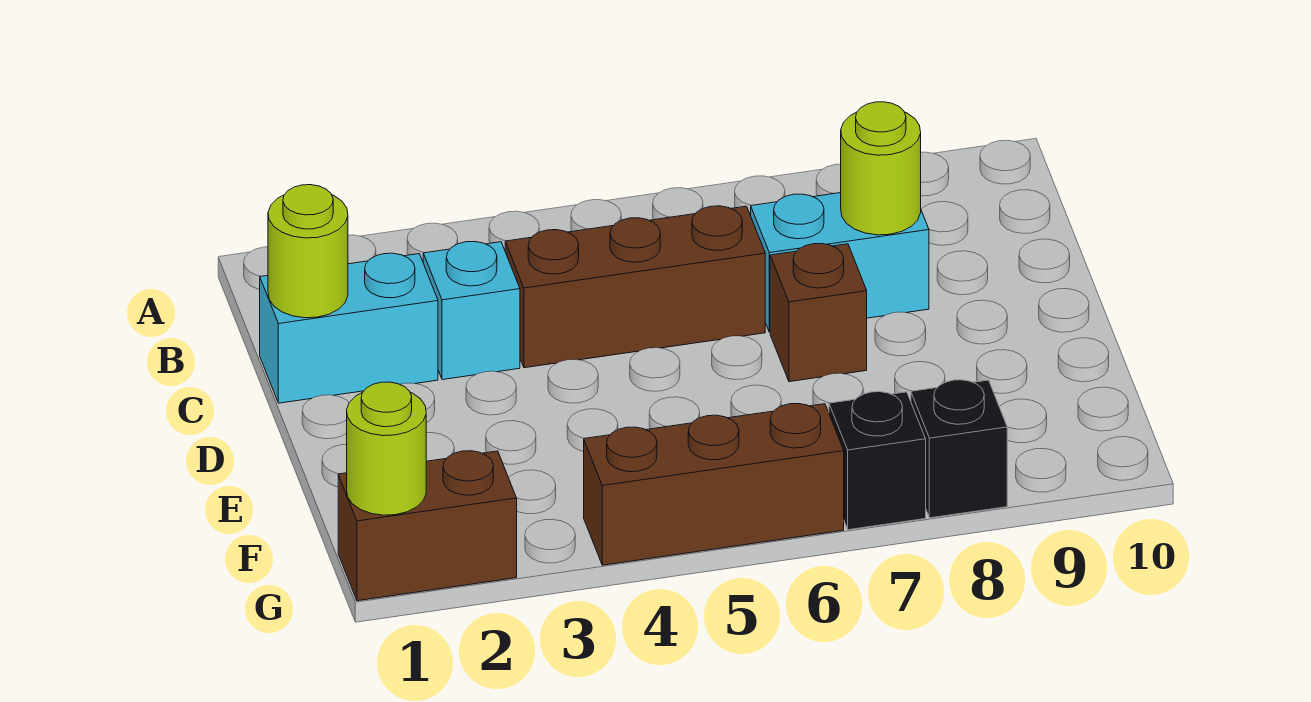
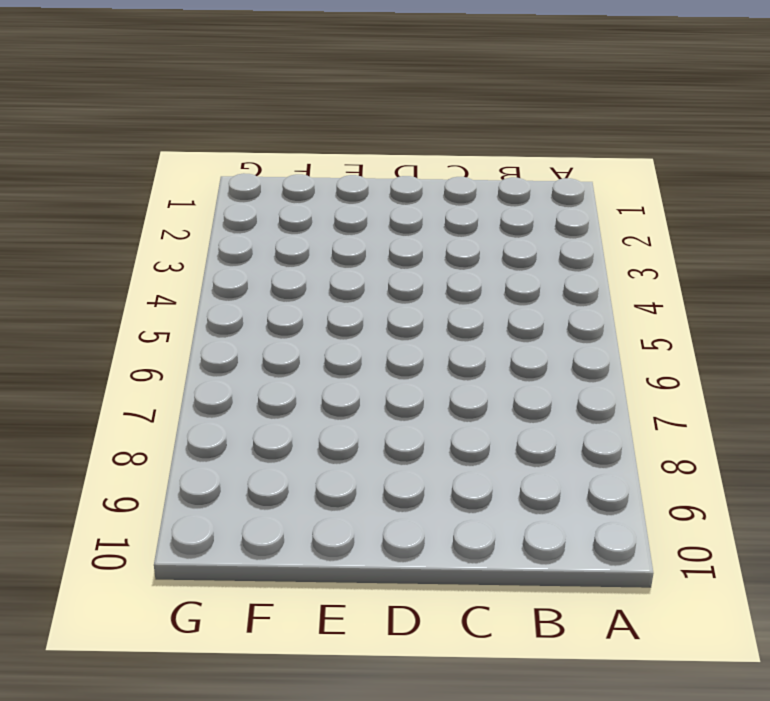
none -> cyan 1x2 brick [260,253,438,403]
none -> cyan 1x1 brick [423,242,520,380]
none -> brown 1x3 brick [505,206,765,368]

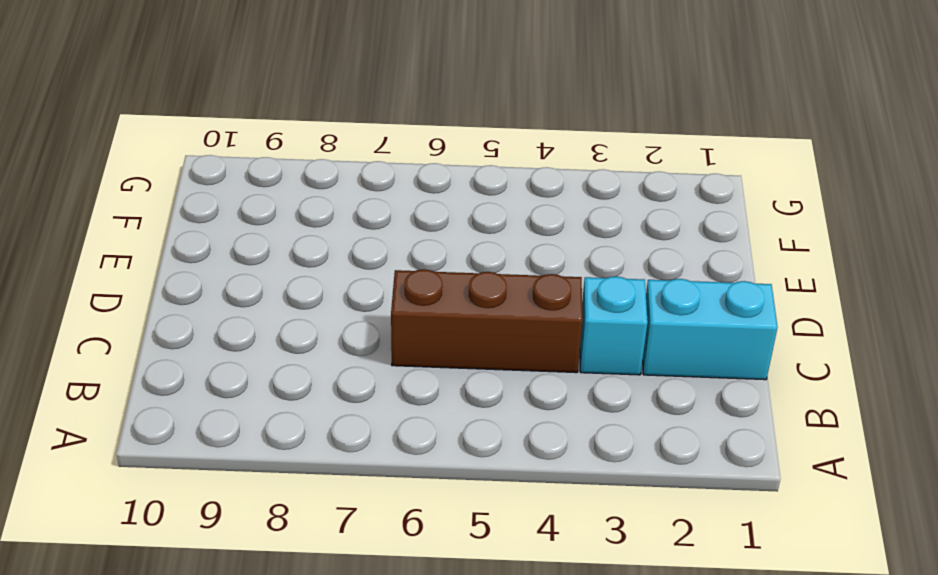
none -> cyan 1x2 brick [751,193,929,332]
none -> brown 1x1 brick [770,244,867,382]
none -> brown 1x2 brick [338,451,517,601]

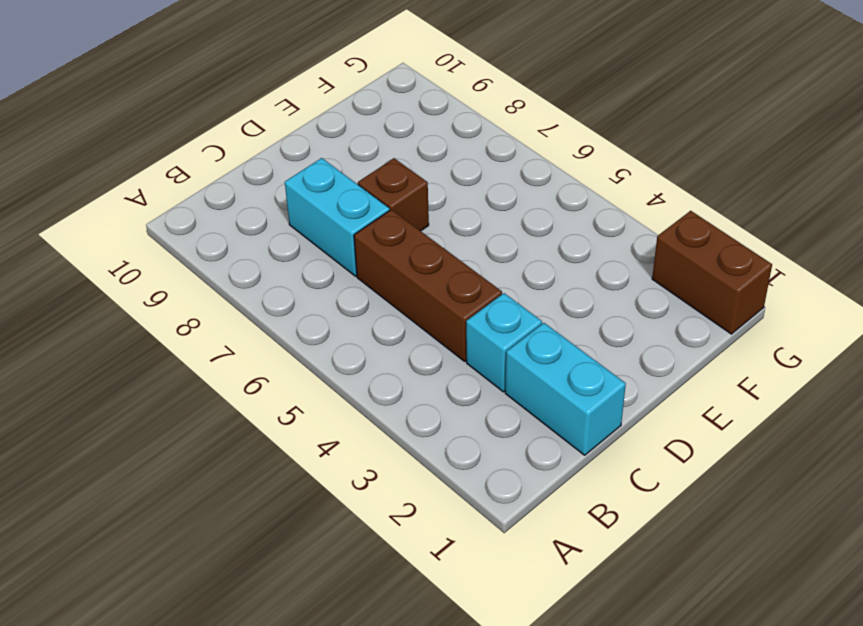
none -> brown 1x3 brick [584,404,844,565]
none -> black 1x1 brick [829,392,926,530]
none -> black 1x1 brick [911,380,1007,518]

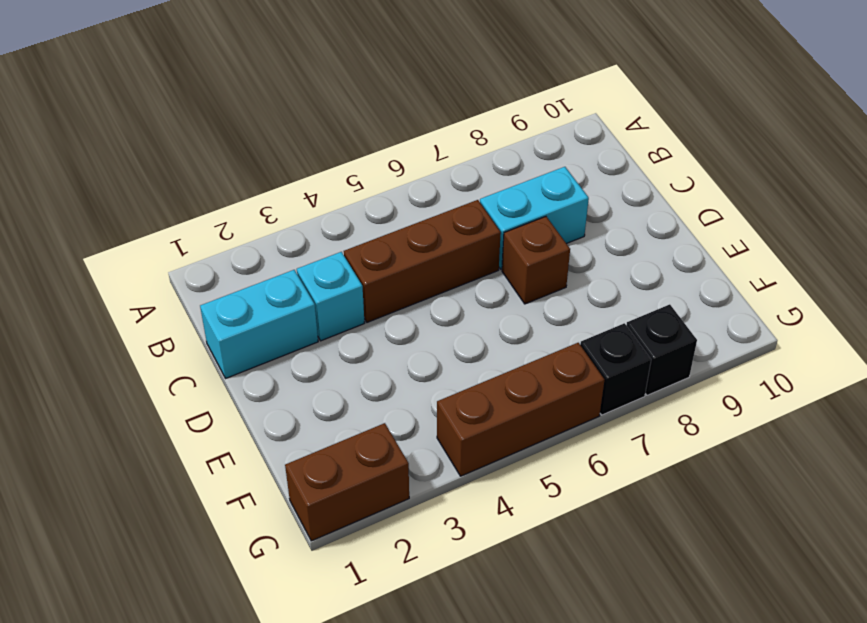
none -> lime 1x1 round brick [268,185,348,318]
none -> lime 1x1 round brick [841,102,921,235]
none -> lime 1x1 round brick [347,382,426,515]

